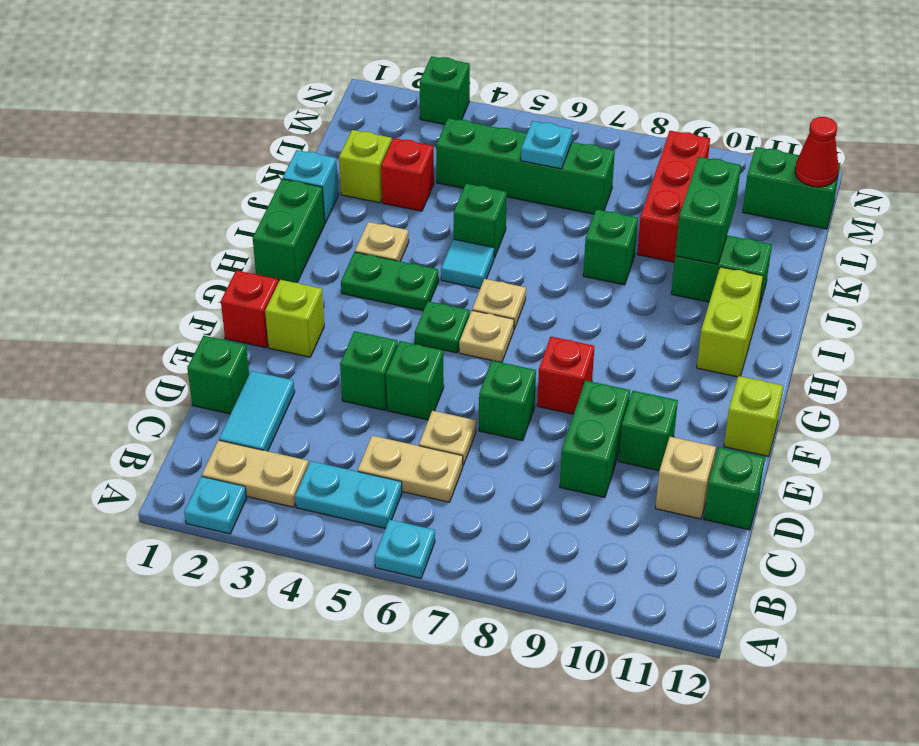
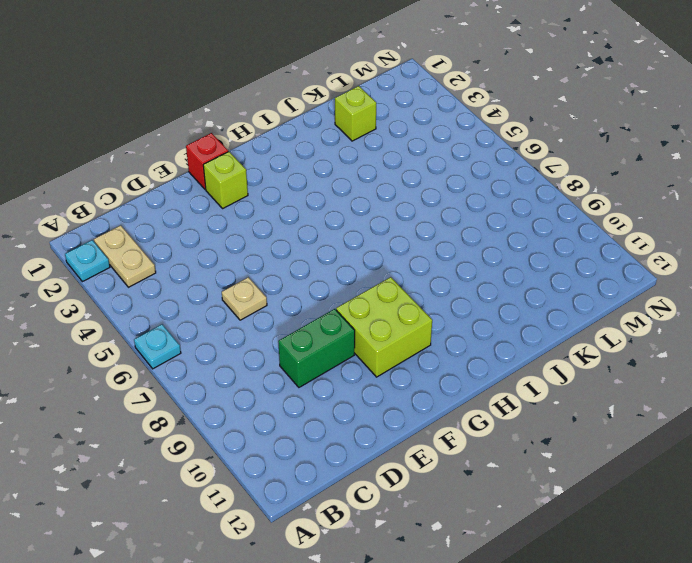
lime 2x2 brick [336,277,432,377] -> none
none -> cyan 1x2 plate [295,461,402,528]
none -> cyan 1x2 tile [219,371,295,451]
none -> tan 1x2 plate [358,436,463,502]
none -> green 1x1 brick [187,336,249,414]

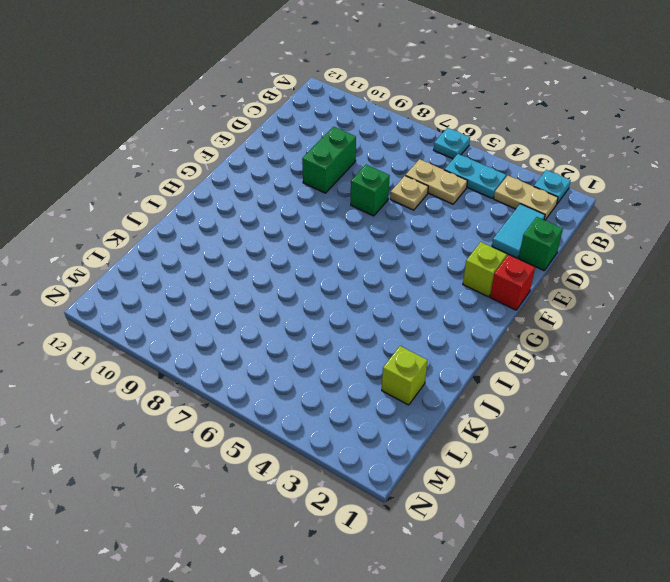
none -> tan 1x1 brick [655,437,716,519]
none -> green 1x1 brick [704,447,765,530]
none -> green 1x1 brick [340,331,398,410]
none -> green 1x1 brick [386,341,444,420]

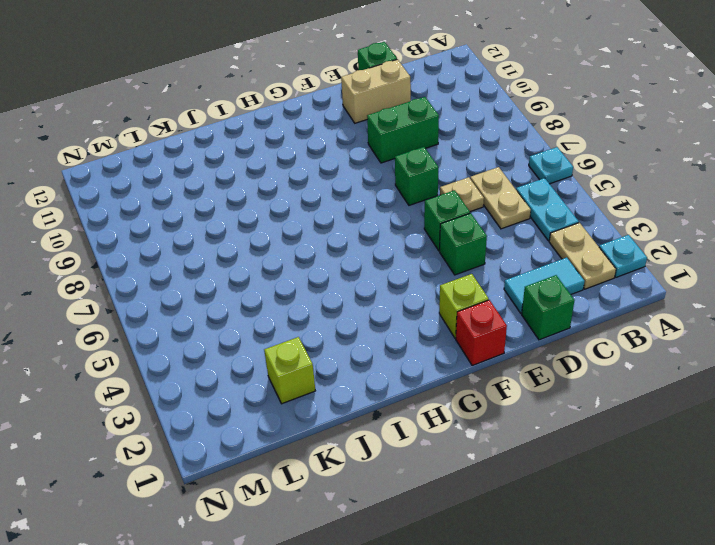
tan 1x2 brick [341,59,411,123] -> tan 1x1 brick [655,437,716,519]
none -> green 1x1 brick [619,391,678,471]
none -> red 1x1 brick [537,337,594,414]
none -> lime 1x1 brick [724,376,783,457]
none -> green 1x1 plate [415,301,470,353]

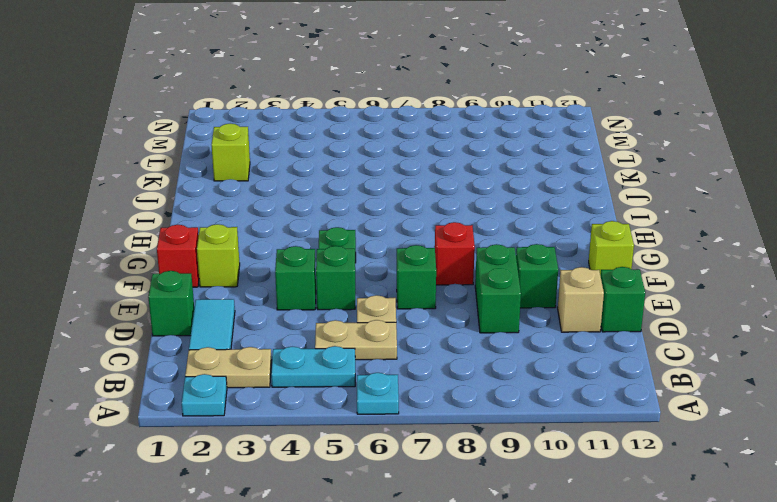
none -> tan 1x1 plate [459,311,514,363]
none -> green 1x2 brick [253,179,325,283]
none -> green 1x2 plate [341,252,439,311]
none -> tan 1x1 plate [472,279,526,329]

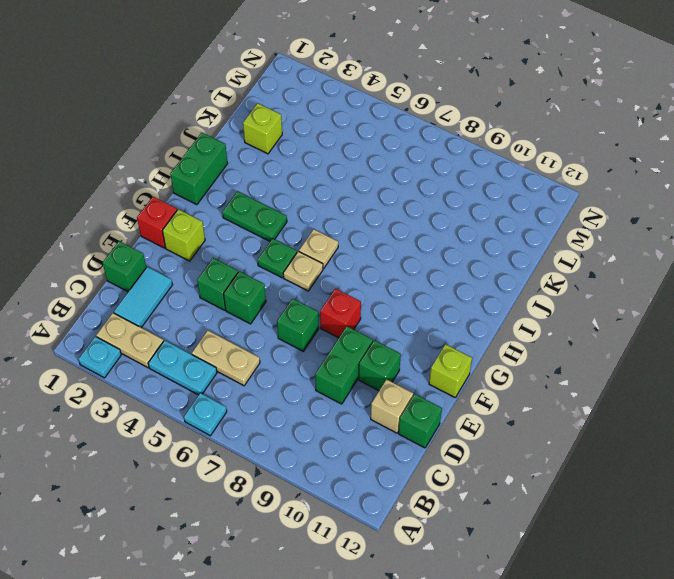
none -> tan 1x1 plate [419,411,476,465]
none -> lime 1x2 brick [697,267,763,377]
none -> tan 1x1 plate [355,222,409,261]
none -> cyan 1x1 tile [441,239,494,288]

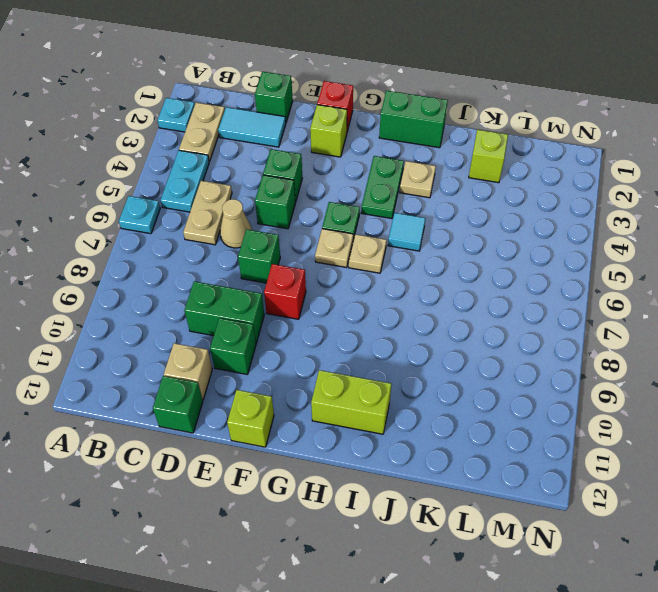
tan 1x1 cone [220,199,252,248] -> tan 1x1 plate [419,411,476,465]
none -> cyan 1x1 brick [283,150,338,224]
none -> green 1x1 brick [454,184,507,258]
none -> green 1x1 brick [583,209,638,285]
none -> green 1x2 brick [671,235,772,311]

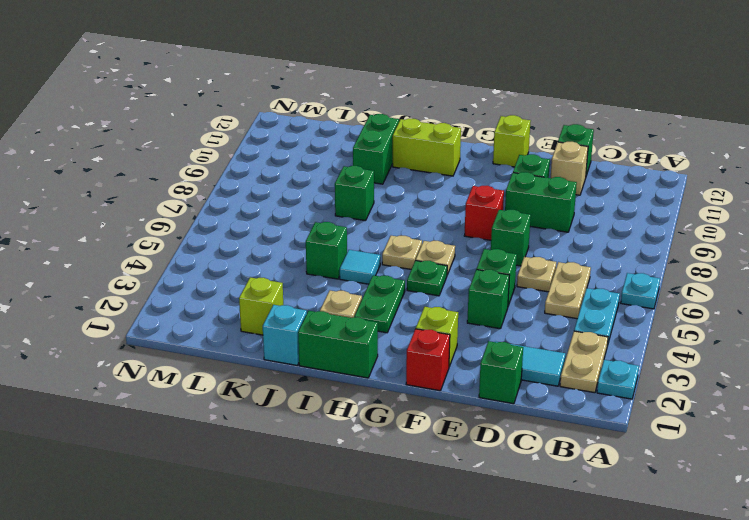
none -> red 1x1 brick [381,138,434,211]
none -> red 1x3 brick [637,131,710,262]
none -> green 1x4 brick [436,118,615,214]
none -> green 1x2 brick [743,147,841,229]

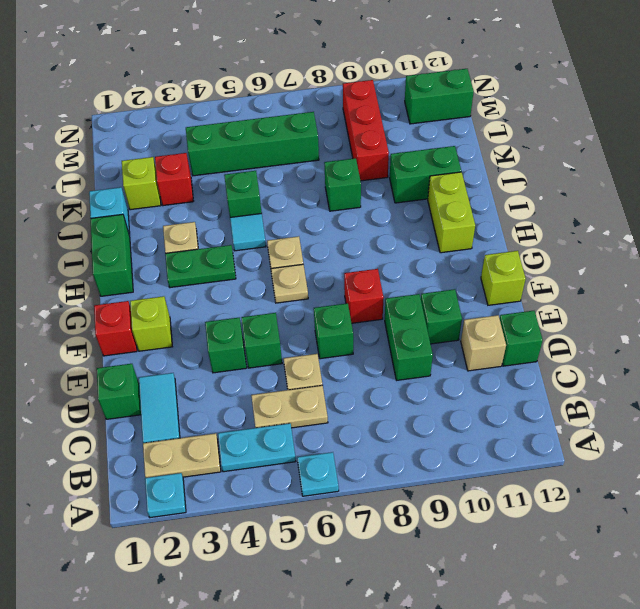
none -> green 1x1 plate [415,301,470,353]
none -> green 1x1 brick [420,56,470,124]
none -> green 1x2 brick [675,157,741,264]
none -> cyan 1x1 plate [521,121,573,169]

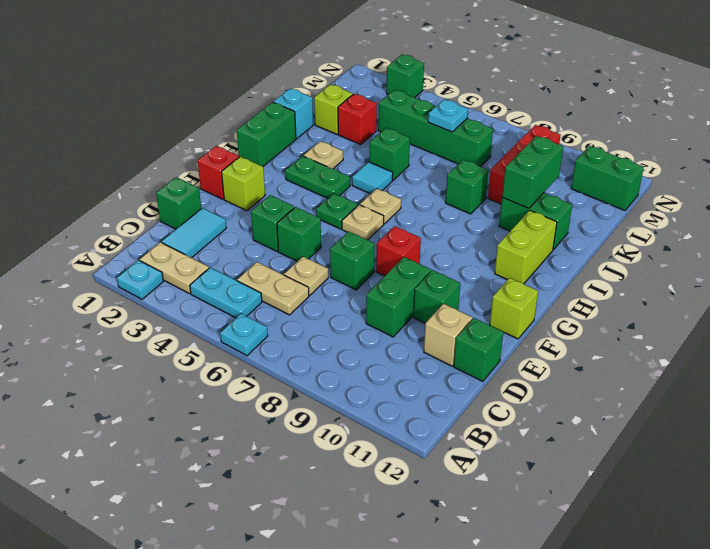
none -> red 1x1 cone [795,117,838,187]

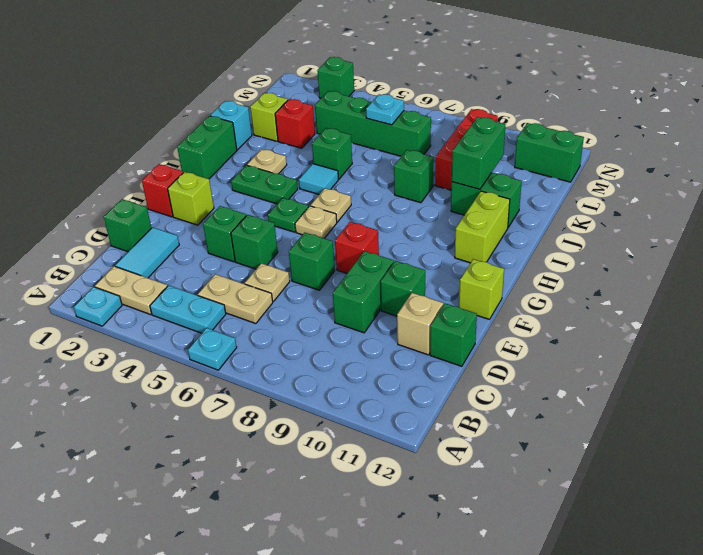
none -> red 1x1 cone [795,117,838,187]

